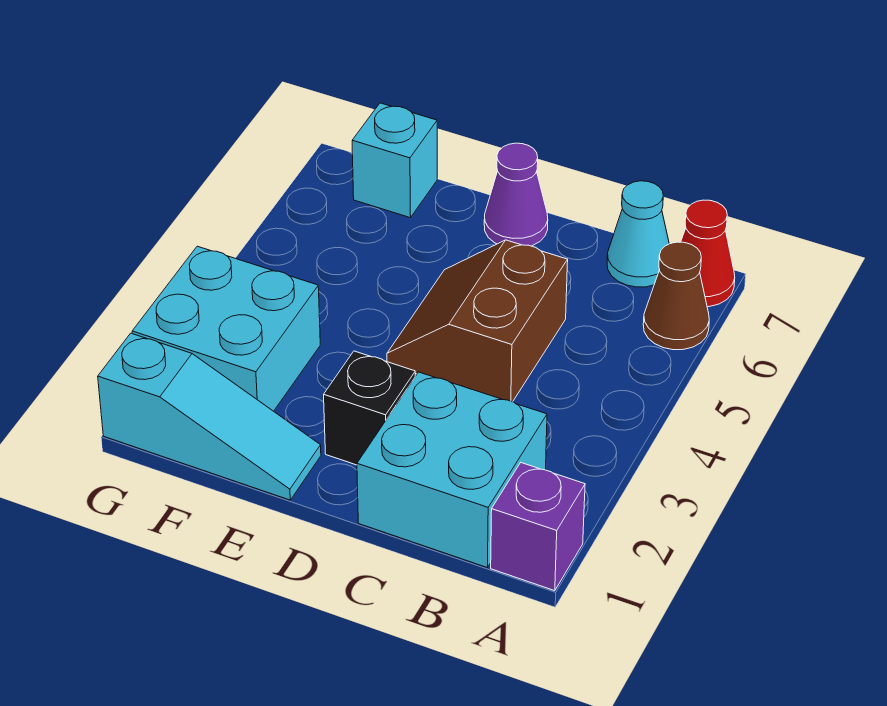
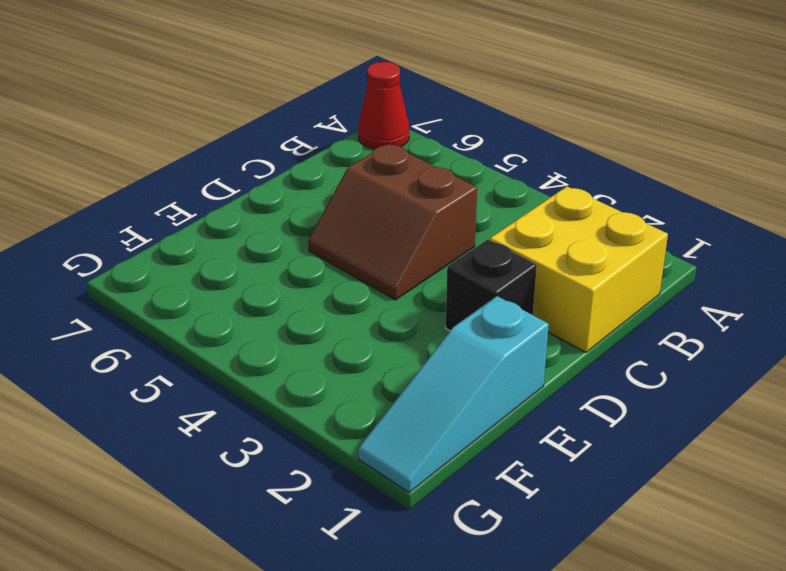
yellow 2x2 brick [490,186,668,352] -> cyan 2x2 brick [357,372,547,568]
cyan 1x3 slope [358,296,549,492] -> cyan 1x3 slope turned to [98,333,321,500]
none -> purple 1x1 brick [491,463,585,591]
none -> brown 1x1 cone [643,242,709,350]

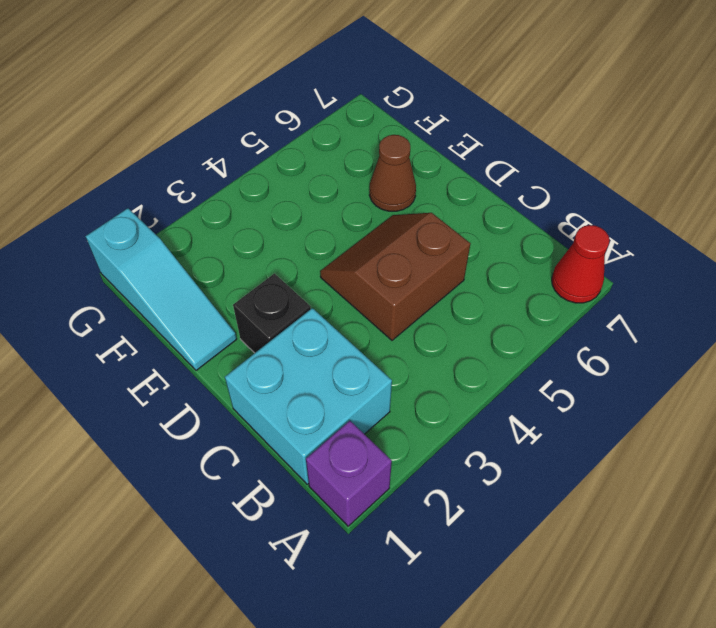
brown 1x1 cone [369,135,416,211] -> brown 1x1 cone moved to [643,242,709,350]
none -> cyan 1x1 cone [607,181,669,287]
none -> purple 1x1 cone [484,143,548,246]

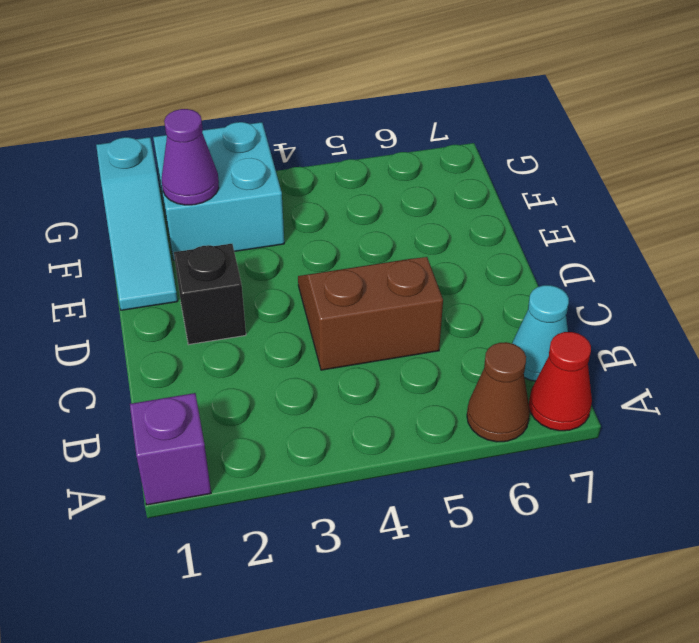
purple 1x1 cone [162,109,219,205] -> purple 1x1 cone moved to [484,143,548,246]
none -> cyan 2x2 brick [357,372,547,568]
none -> cyan 1x1 brick [352,103,437,218]

